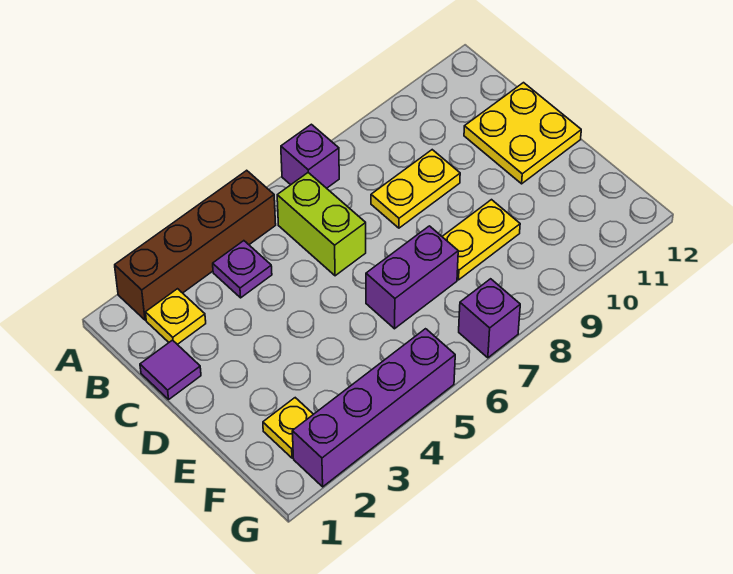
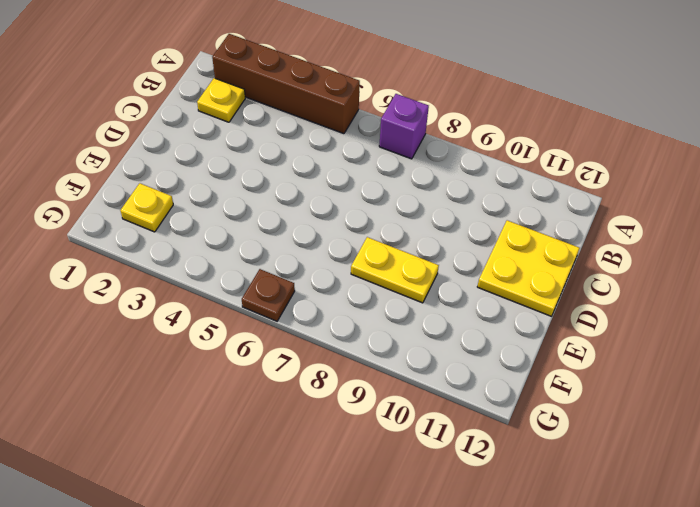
brown 1x1 plate [242,269,295,321] -> none
none -> purple 1x1 plate [213,241,272,298]
none -> lime 1x2 brick [277,173,366,276]
none -> purple 1x1 tile [140,340,201,399]

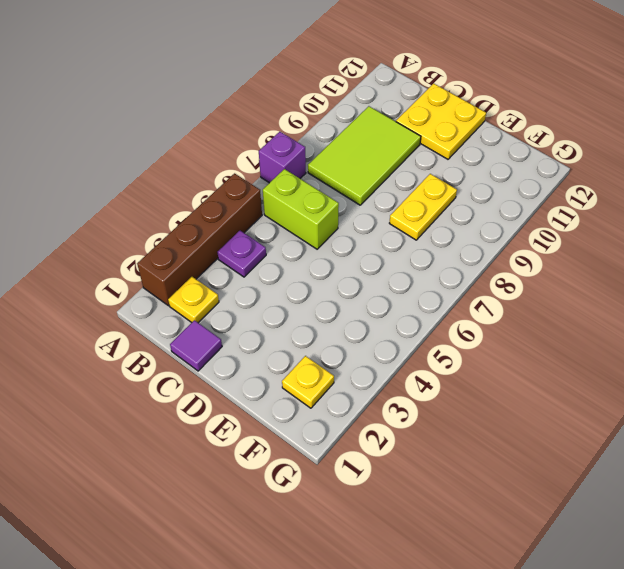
lime 2x3 tile [308,106,421,205] -> yellow 1x2 plate [371,150,460,228]
none -> purple 1x2 brick [366,226,458,329]
none -> purple 1x4 brick [292,329,455,487]
none -> purple 1x1 brick [459,279,520,358]

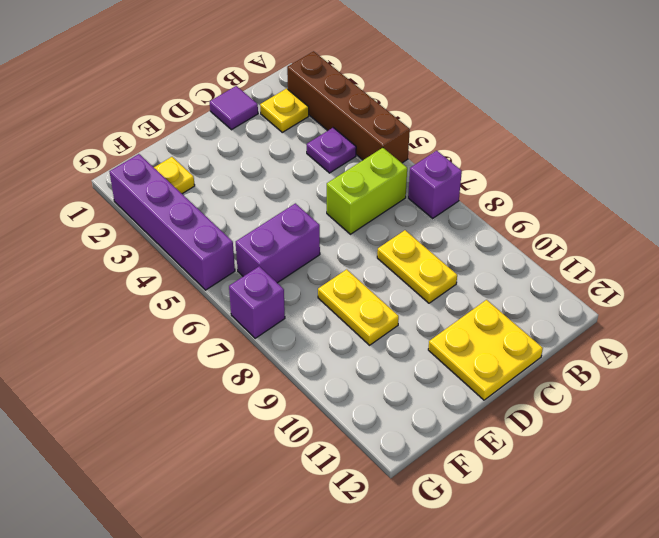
purple 1x2 brick [236,203,320,283] -> purple 1x2 brick turned to [366,226,458,329]

